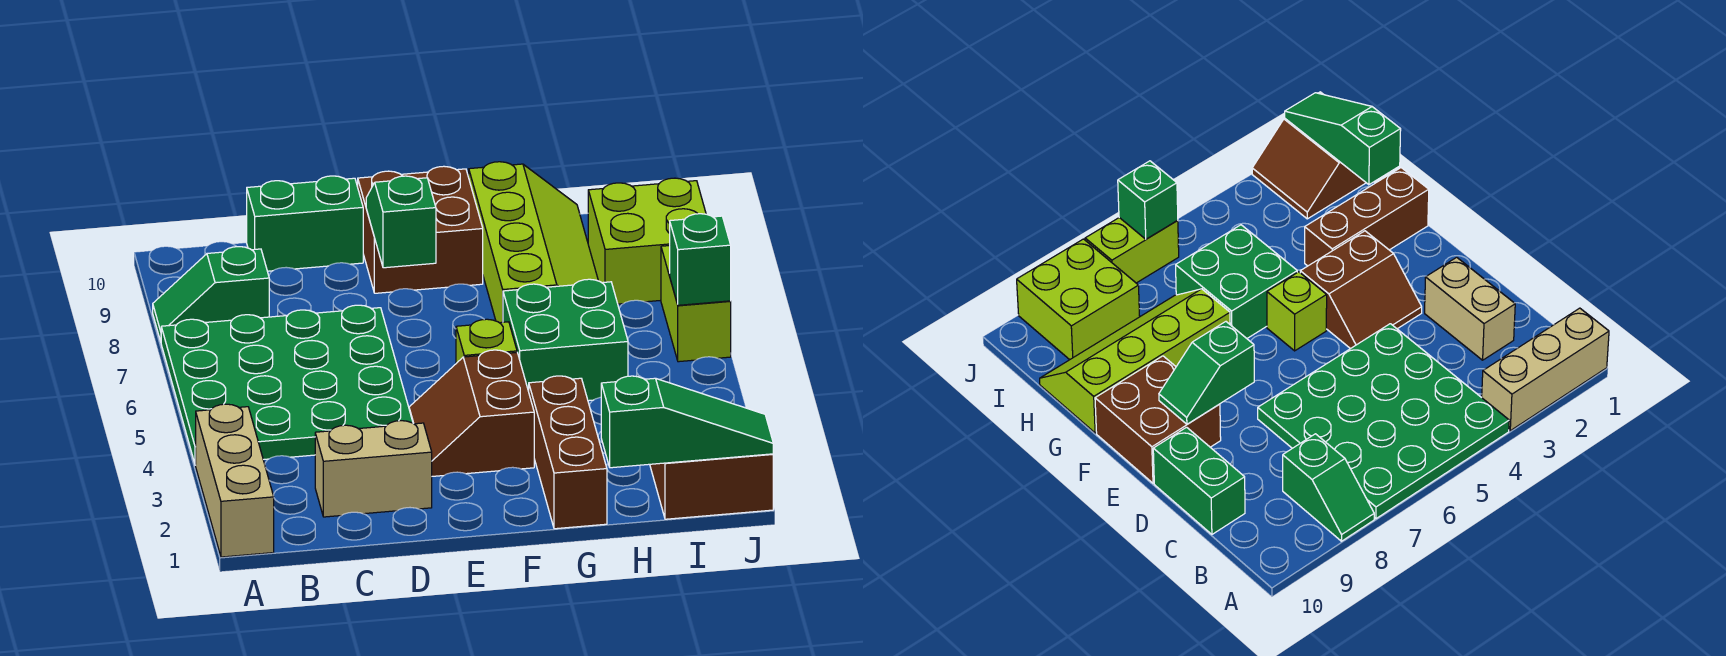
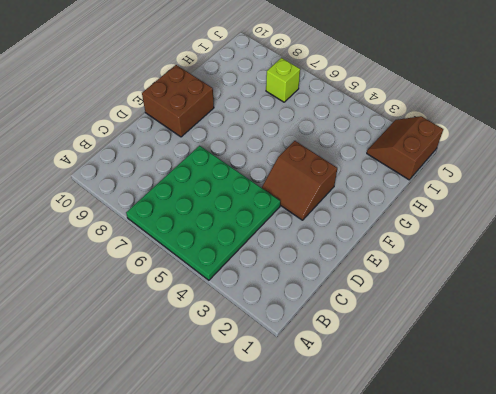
lime 1x1 brick [266,58,300,102] -> lime 1x1 brick moved to [456,319,517,363]
none -> tan 1x3 brick [196,404,274,557]
none -> green 1x2 slope [153,247,269,342]
none -> tan 1x2 brick [315,421,432,517]

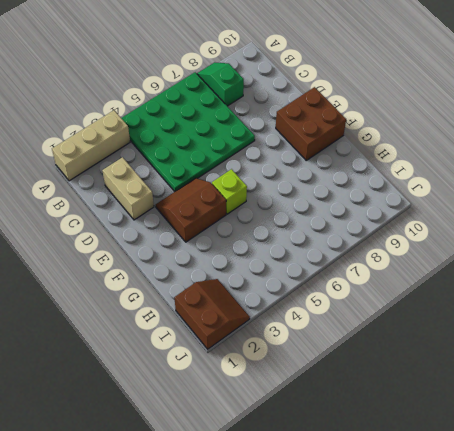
none -> green 1x2 brick [247,176,363,271]
none -> brown 1x3 brick [529,376,607,529]
none -> green 2x2 brick [503,279,628,401]

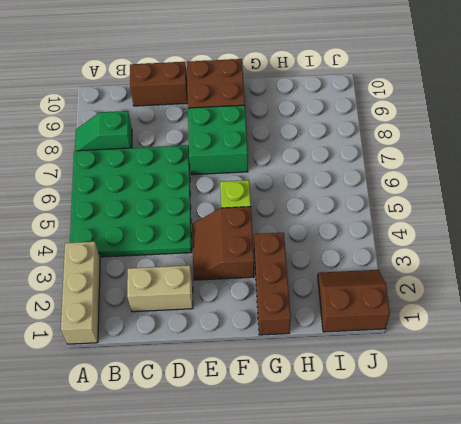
brown 1x2 brick [130,62,188,106] -> green 1x2 brick [247,176,363,271]
green 2x2 brick [188,105,248,175] -> green 2x2 brick moved to [503,279,628,401]
none -> lime 2x4 slope [469,162,598,323]
none -> lime 2x2 brick [588,178,706,304]
none -> lime 1x2 brick [661,246,731,362]

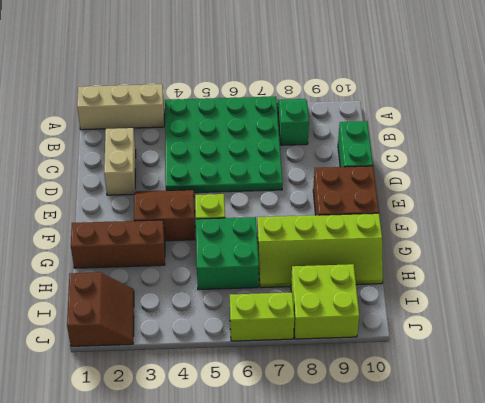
none -> green 1x2 slope [366,176,436,268]
none -> green 1x3 slope [601,376,773,468]
none -> green 1x1 brick [670,214,731,305]

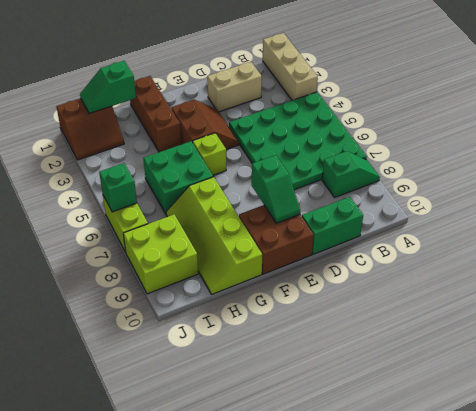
green 1x2 slope [80,61,136,113] -> green 1x3 slope [601,376,773,468]

